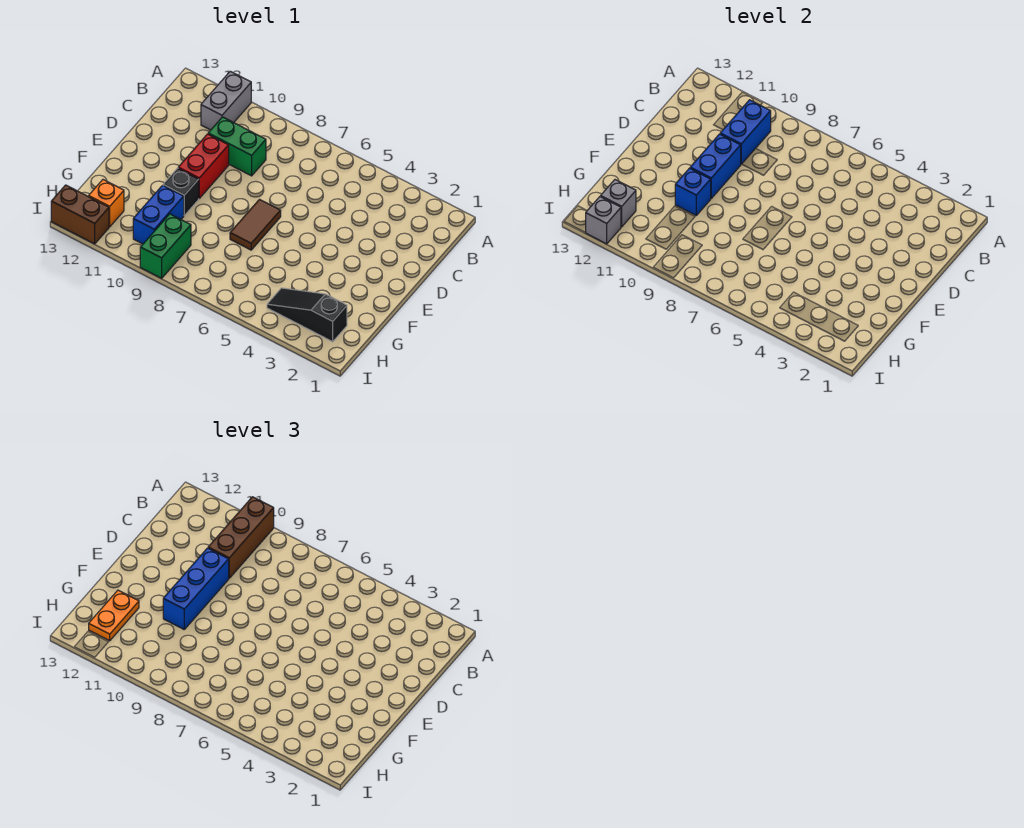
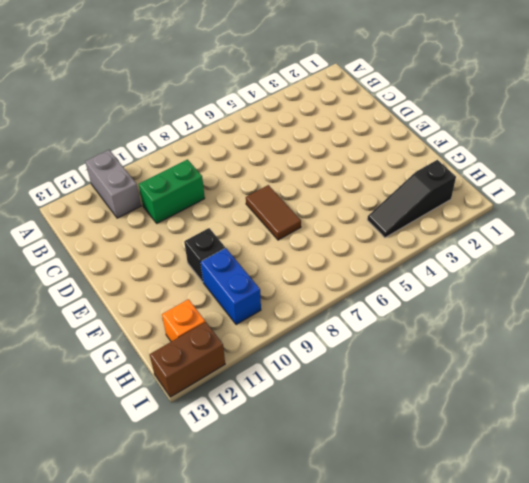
none -> red 1x2 brick [178,134,229,198]
none -> green 1x2 brick [140,214,191,278]
none -> blue 1x2 brick [720,100,771,164]

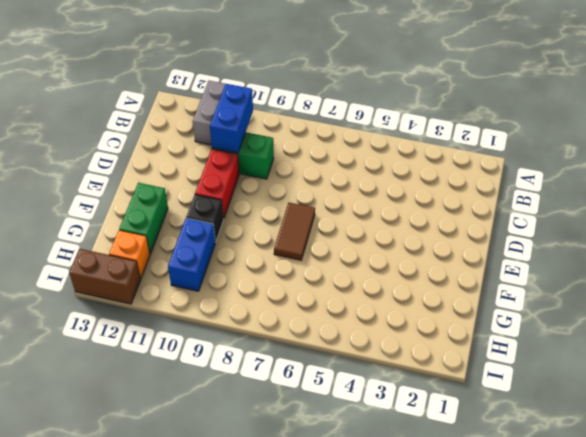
green 1x2 brick [119,183,168,254] -> green 1x2 brick moved to [140,214,191,278]
none -> black 1x3 slope [267,288,347,342]
none -> blue 1x2 brick [690,134,741,198]
none -> blue 1x1 brick [675,168,711,215]

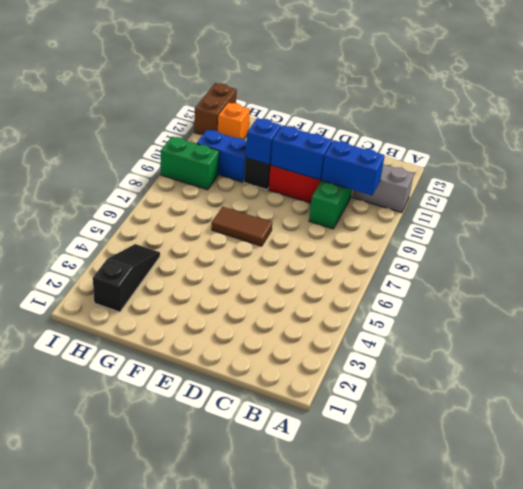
none -> grey 1x1 brick [601,180,636,227]
none -> grey 1x1 brick [586,197,621,244]
none -> brown 1x3 brick [208,497,274,578]

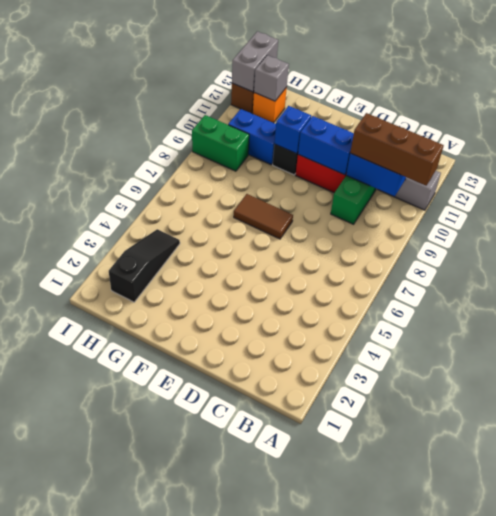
grey 1x2 brick [232,31,278,92] -> grey 1x1 brick [586,197,621,244]
none -> blue 1x3 brick [163,548,229,629]
none -> orange 1x2 plate [89,590,139,641]

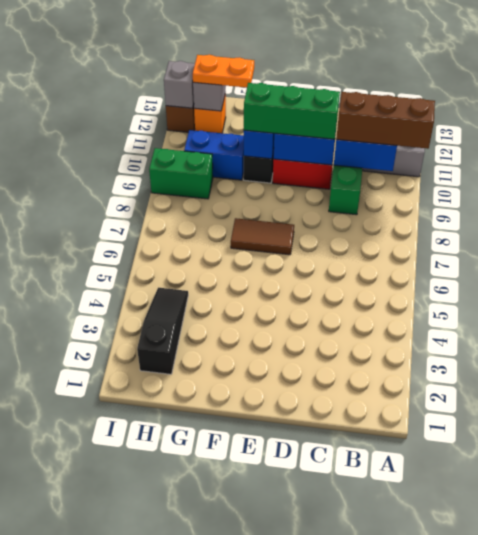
green 1x3 brick [244,83,340,139] -> blue 1x3 brick [163,548,229,629]

